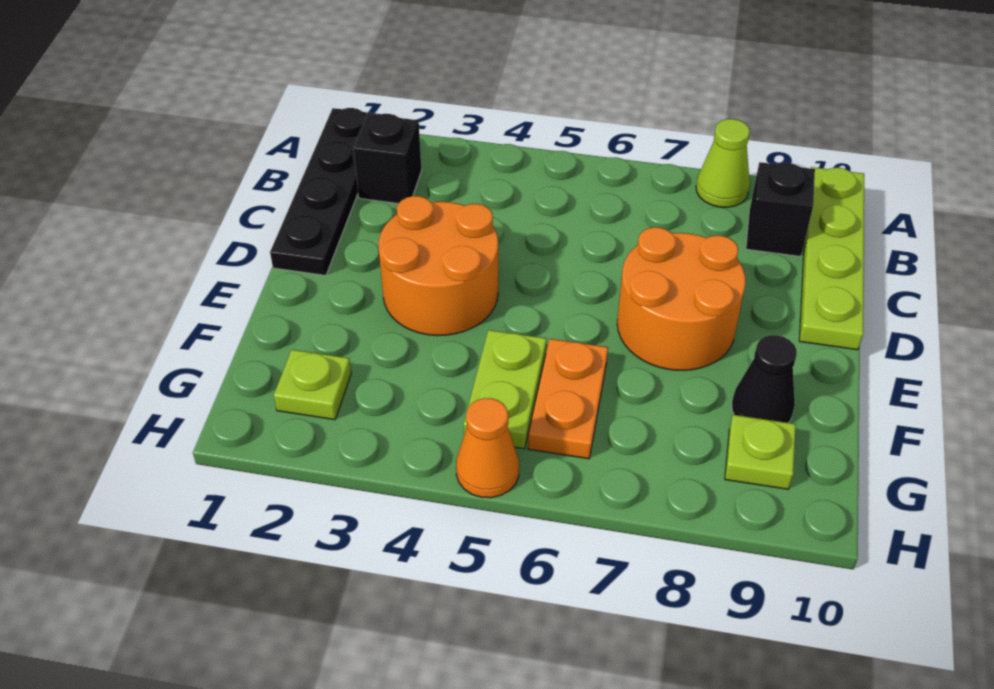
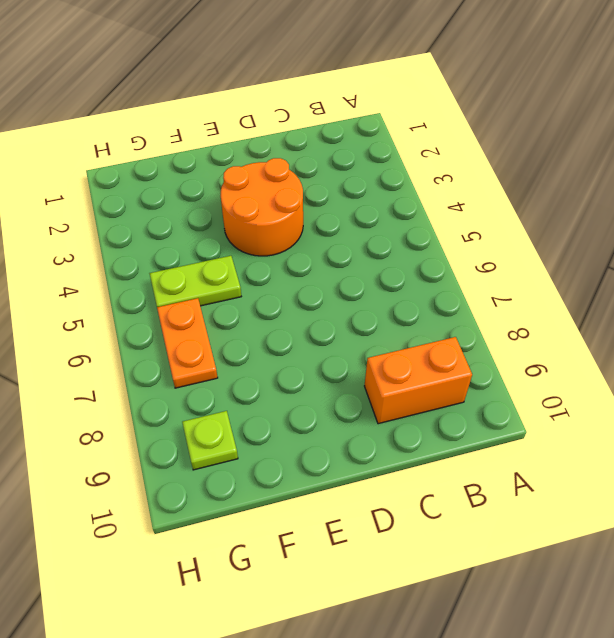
orange 1x2 brick [365,337,472,424] -> black 1x1 brick [746,162,815,256]
orange 1x2 plate [157,298,218,388] -> orange 1x2 plate turned to [528,339,608,459]
none -> black 1x4 plate [270,108,381,275]
none -> lime 1x1 cone [696,119,750,207]
none -> lime 1x4 plate [799,167,864,350]

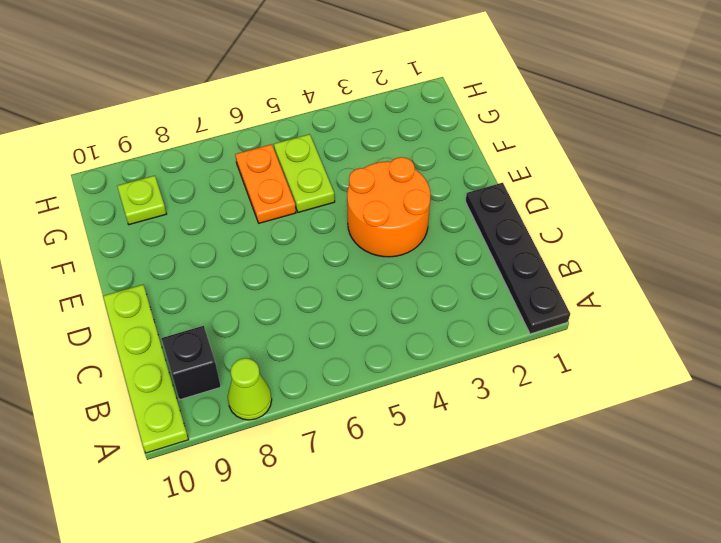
none -> black 1x1 brick [353,114,422,204]
none -> orange 2x2 round brick [617,227,746,370]
none -> black 1x1 cone [732,335,797,423]

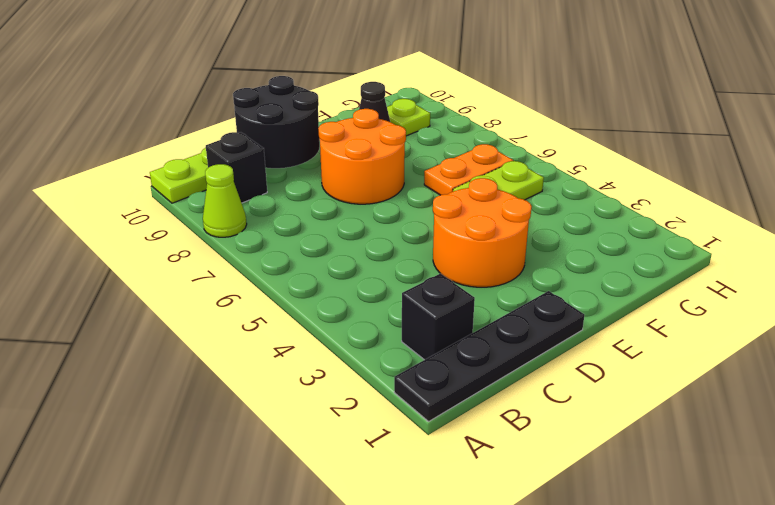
black 2x2 round brick [233,76,320,168] -> none
none -> lime 1x1 plate [274,350,351,420]
none -> orange 1x1 cone [456,398,519,498]

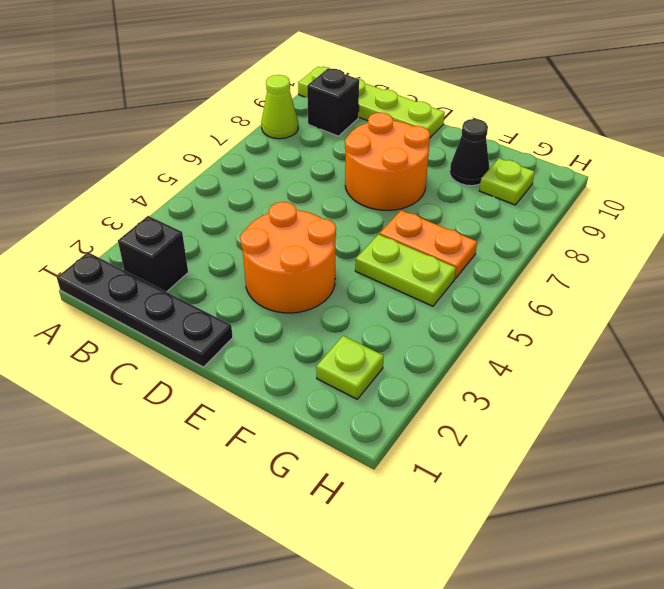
none -> orange 1x1 cone [456,398,519,498]

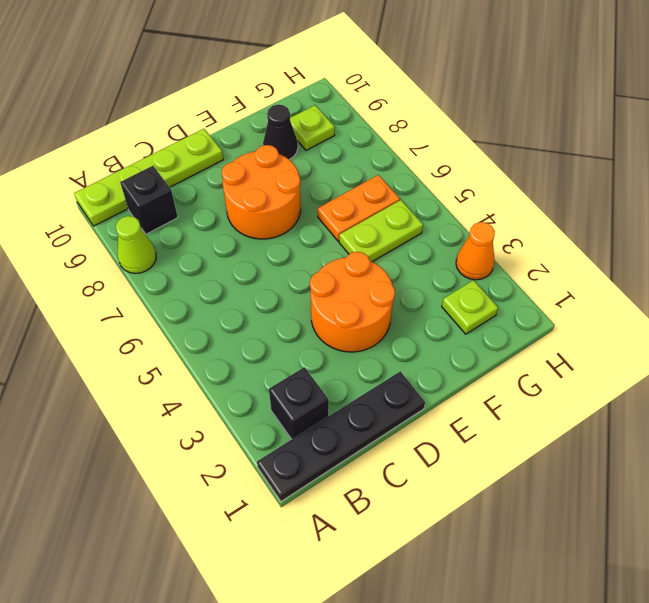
orange 1x1 cone [456,222,495,280] -> orange 1x1 cone moved to [456,398,519,498]

